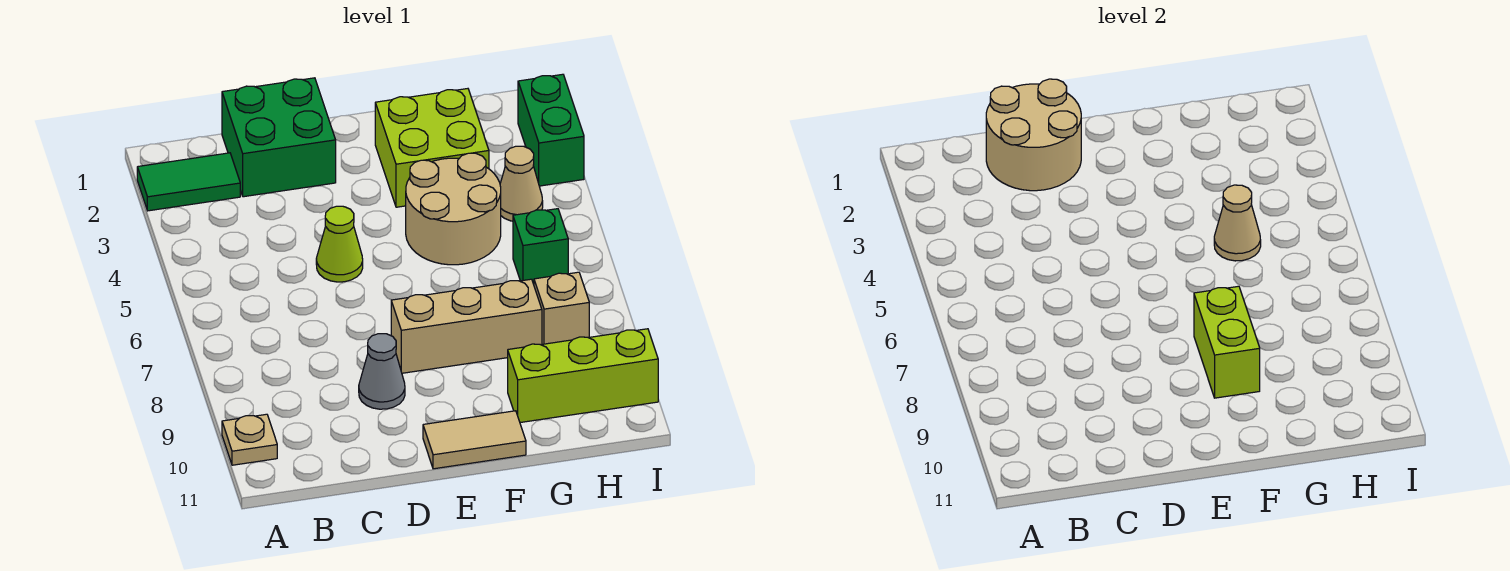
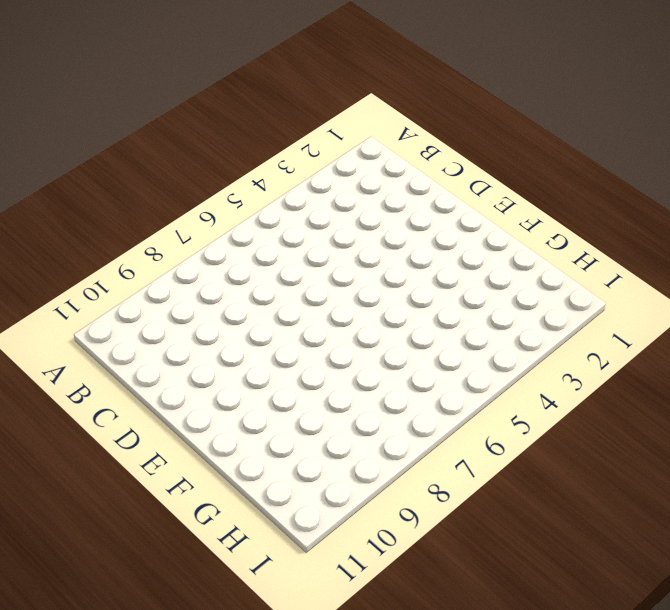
none -> green 1x2 tile [137,153,240,211]
none -> tan 1x1 plate [222,414,277,465]
none -> green 2x2 brick [222,78,336,197]

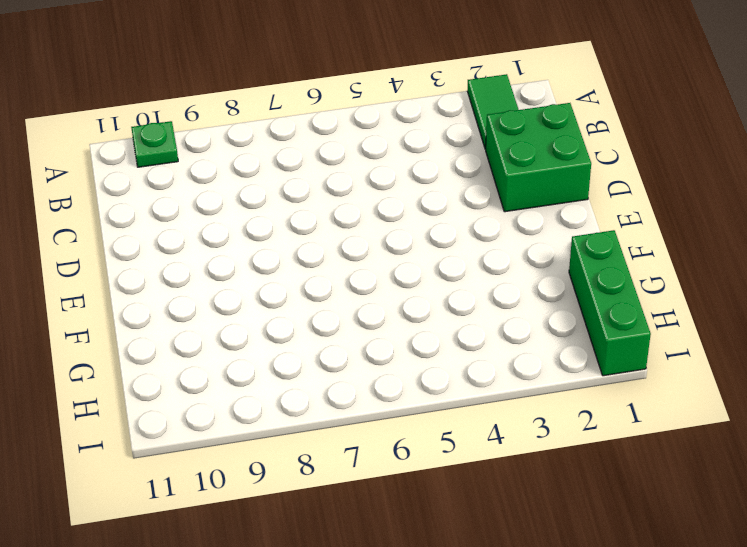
green 1x1 plate [131,121,178,167] -> tan 1x1 plate [222,414,277,465]
green 1x3 brick [569,230,651,376] -> none
none -> lime 1x1 cone [316,206,363,282]
none -> grey 1x1 cone [359,334,405,409]
none -> tan 1x3 brick [391,279,542,373]

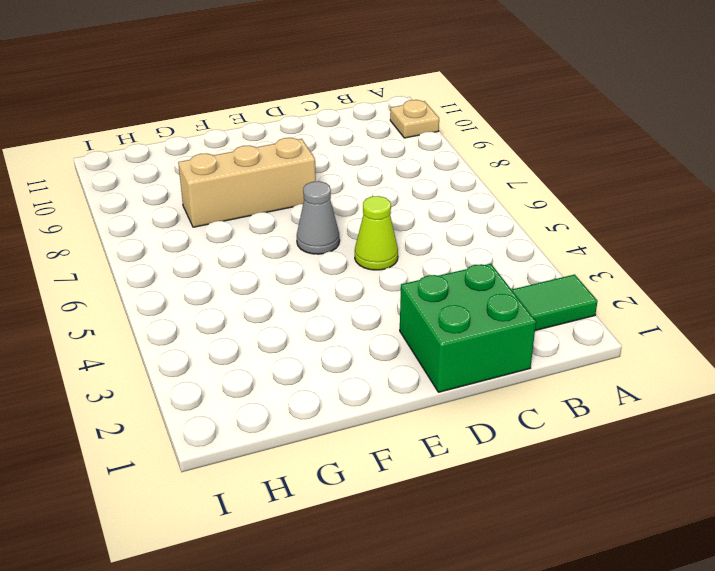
grey 1x1 cone [297,181,340,254] -> grey 1x1 cone moved to [359,334,405,409]
none -> tan 1x2 tile [423,411,526,469]
none -> lime 2x2 brick [375,89,489,207]
none -> tan 2x2 round brick [406,153,501,265]

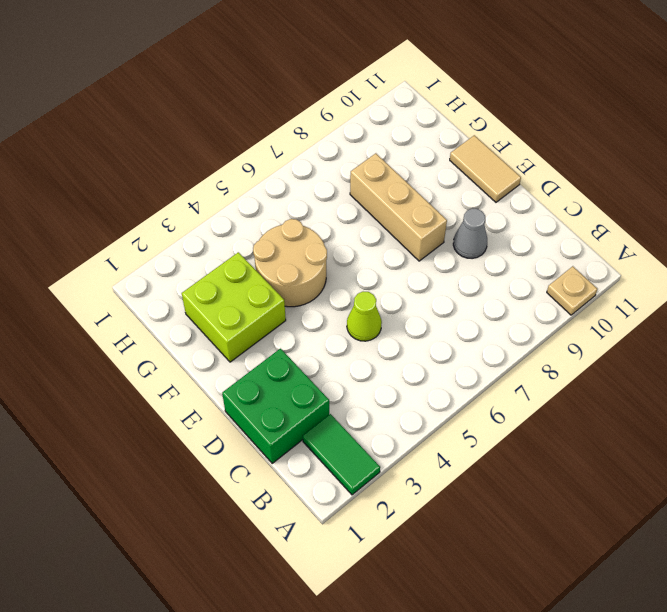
none -> lime 1x3 brick [508,329,658,423]
none -> tan 1x1 cone [500,146,543,221]
none -> green 1x1 brick [513,209,568,284]

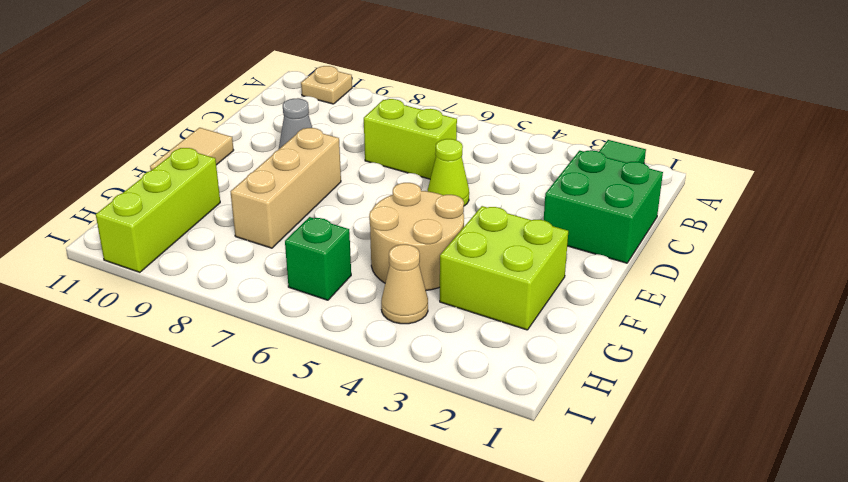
lime 1x2 brick [364,99,457,179] -> lime 1x2 brick moved to [1194,286,1260,398]
none -> tan 1x1 brick [534,272,589,344]
none -> green 1x2 brick [518,74,584,186]
none -> tan 2x2 round brick [986,79,1081,191]

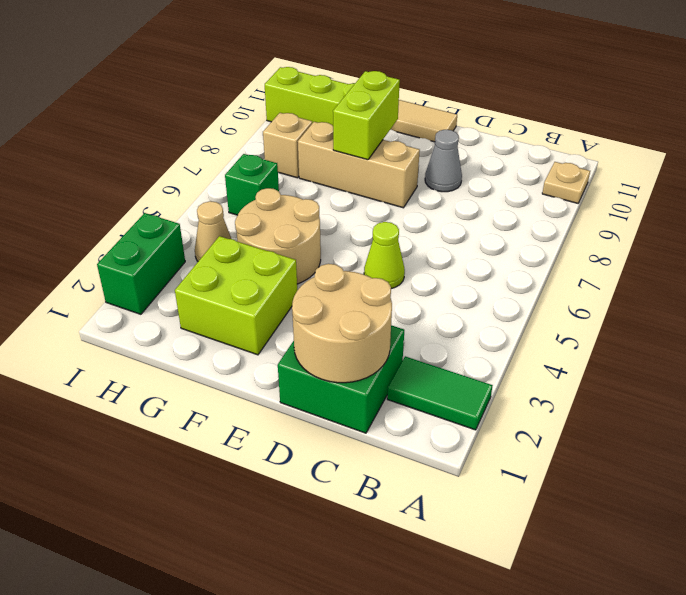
none -> tan 1x1 cone [1214,185,1261,261]

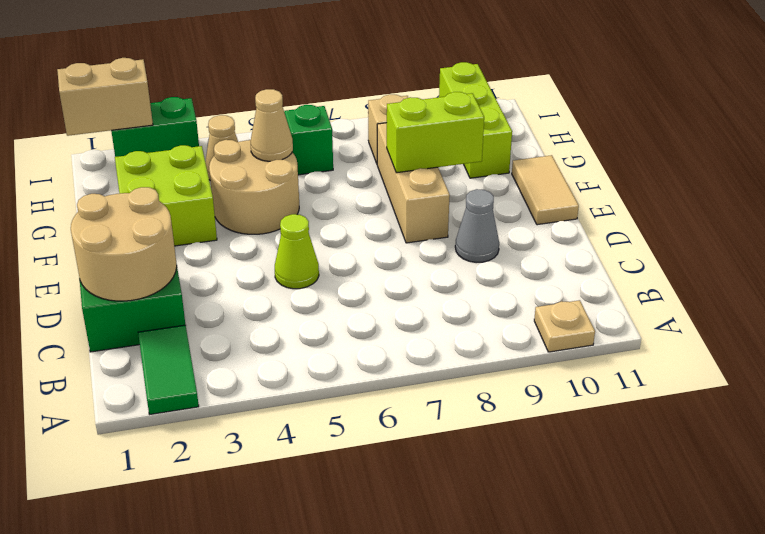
tan 1x2 brick [57,58,153,136] -> none

